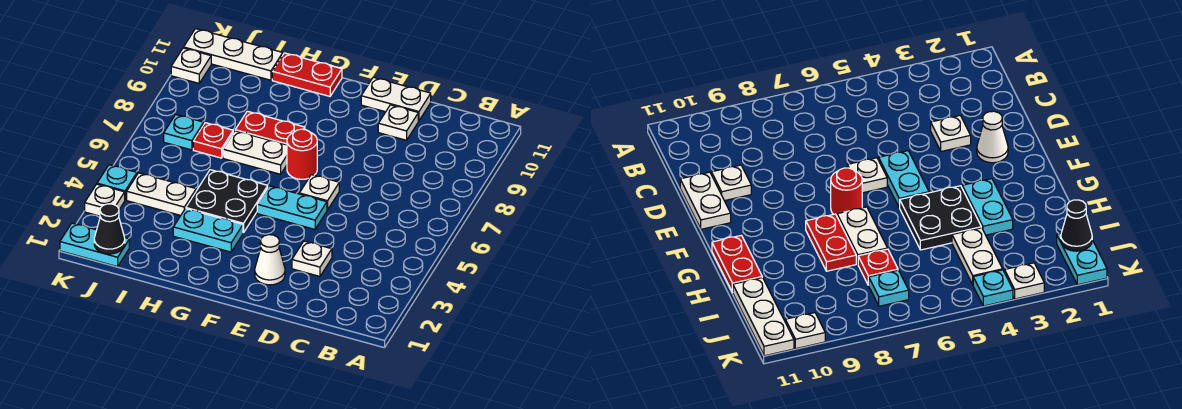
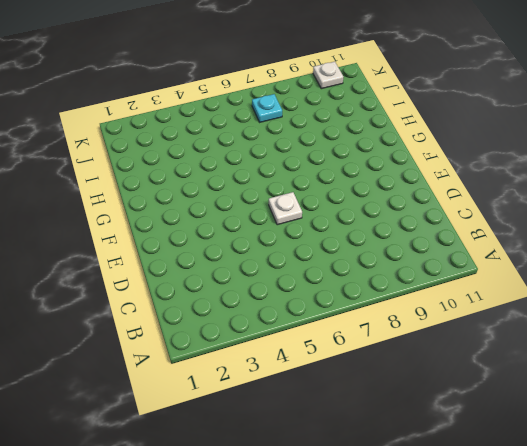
none -> white 1x1 plate [292,241,332,276]
none -> white 1x1 plate [378,105,418,140]
none -> white 1x2 plate [361,77,431,121]

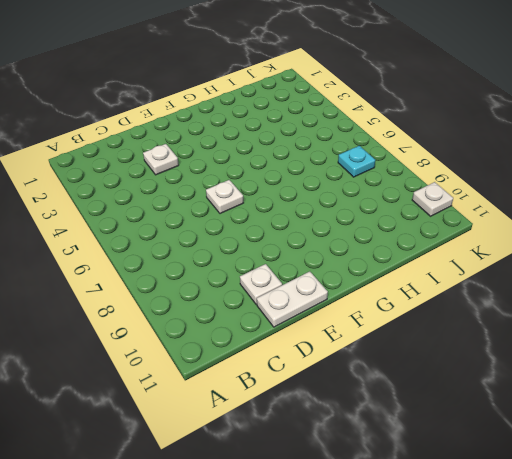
none -> white 1x1 cone [255,235,285,285]
none -> cyan 1x2 plate [257,186,327,229]
none -> red 1x1 round brick [287,129,317,179]

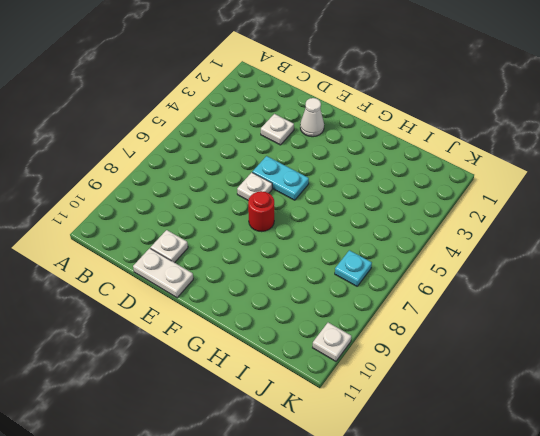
none -> cyan 1x2 plate [173,209,243,252]
none -> black 2x2 plate [186,170,268,233]
none -> white 1x2 plate [223,131,287,174]

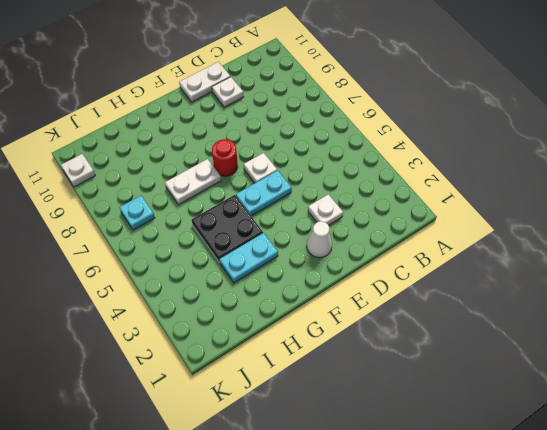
none -> red 1x2 plate [235,111,305,145]
none -> red 1x2 plate [272,53,342,96]
none -> white 1x2 plate [127,173,196,215]

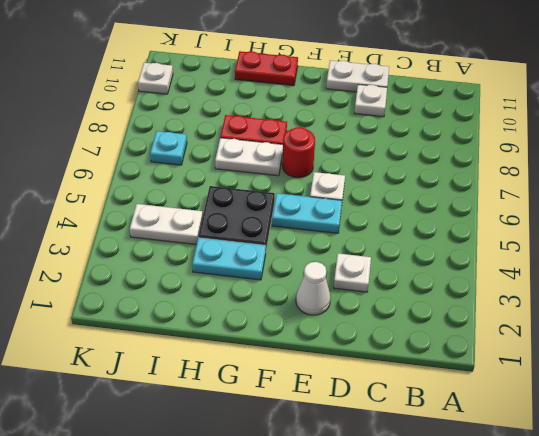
none -> red 1x1 plate [193,123,233,158]
none -> white 1x3 plate [184,29,283,80]
none -> cyan 1x2 plate [60,223,129,267]

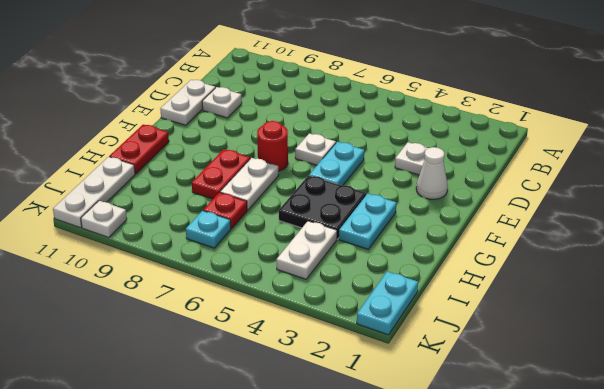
none -> white 1x1 plate [85,184,125,216]
none -> cyan 1x1 plate [97,165,137,200]
none -> black 1x1 cone [94,204,125,254]

